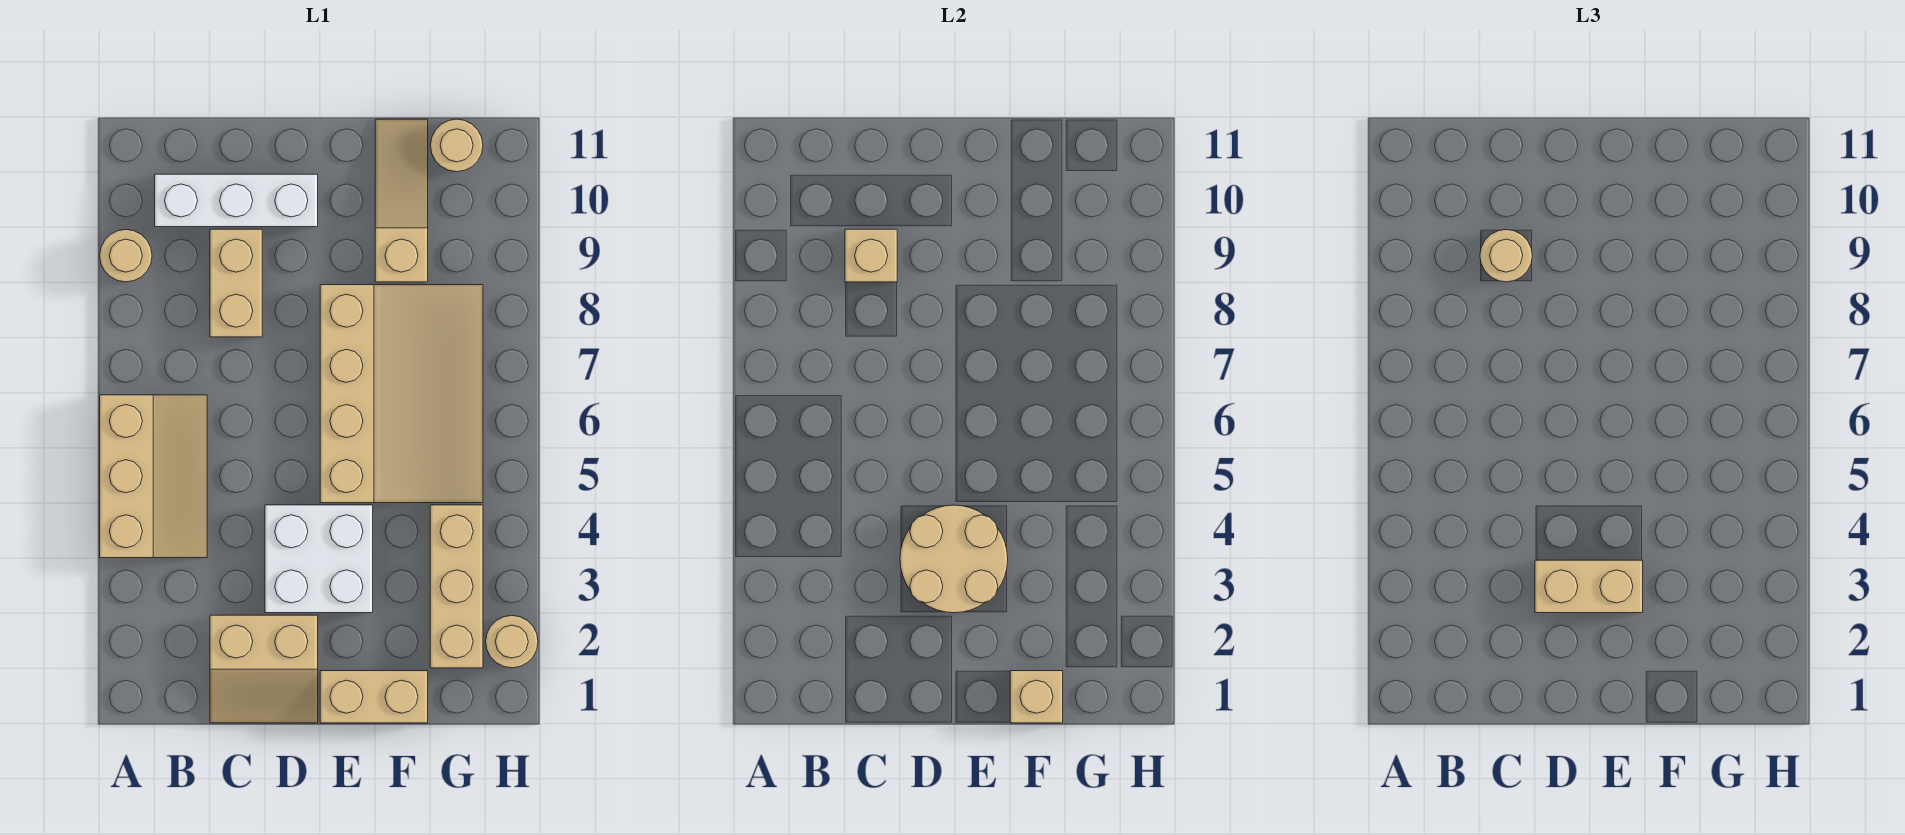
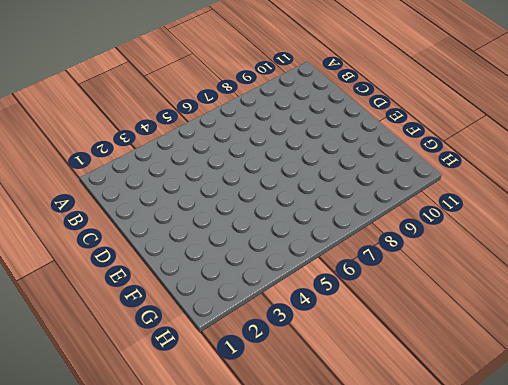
none -> tan 2x3 slope [100,395,207,558]
none -> tan 1x1 round brick [100,230,152,282]
none -> white 1x3 brick [155,174,318,227]

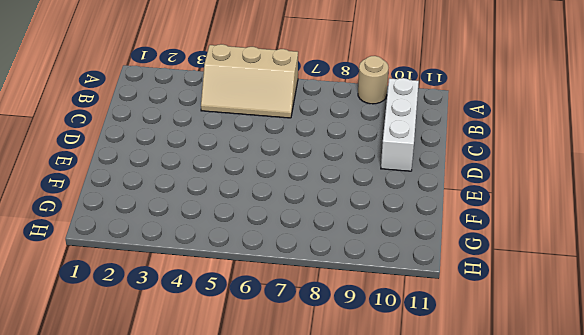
none -> tan 2x2 slope [210,615,318,723]
none -> tan 1x2 brick [210,229,262,337]
none -> white 2x2 brick [265,505,373,613]

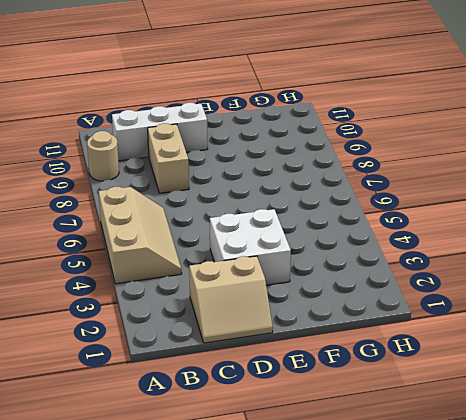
none -> tan 1x2 brick [320,671,428,723]
none -> tan 3x4 slope [320,285,483,503]
none -> tan 1x3 slope [375,119,428,282]

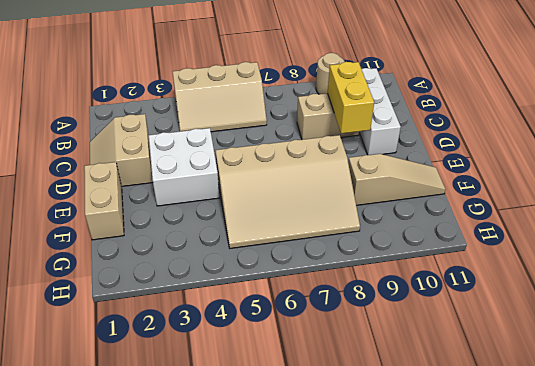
yellow 1x2 brick [328,62,374,134] -> tan 1x1 brick [845,229,897,282]
none -> tan 1x3 brick [430,505,483,668]
none -> tan 1x1 round brick [431,119,483,172]
none -> tan 1x1 round brick [486,615,538,668]

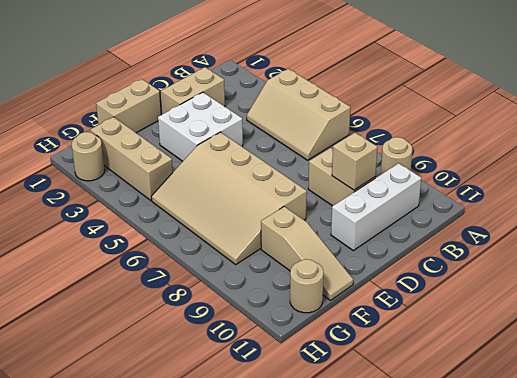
none -> tan 2x2 round brick [900,505,1008,613]
none -> tan 1x1 brick [1010,671,1063,723]
none -> tan 1x1 round brick [1480,230,1532,282]

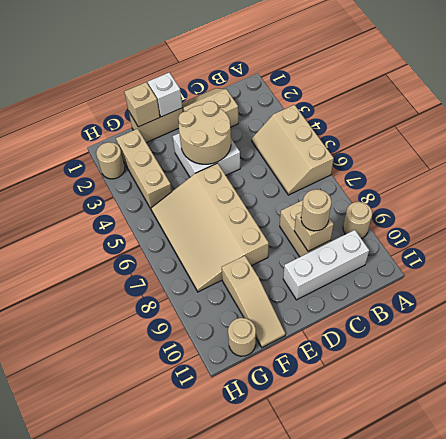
white 1x1 brick [148,73,182,117] -> none
none -> tan 1x2 brick [1535,560,1643,613]

